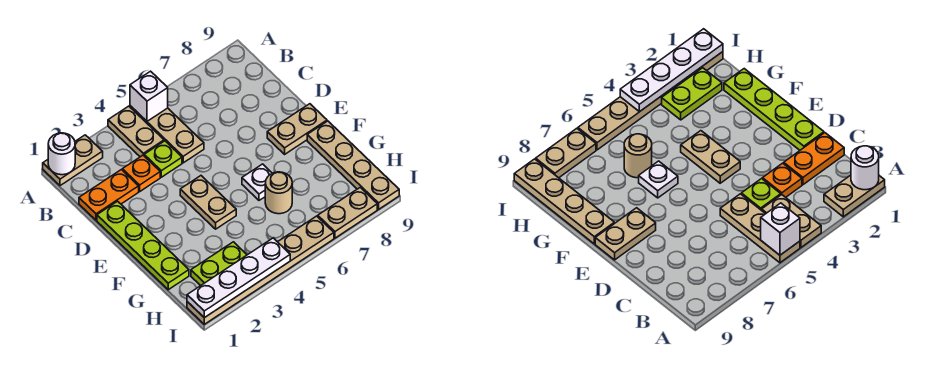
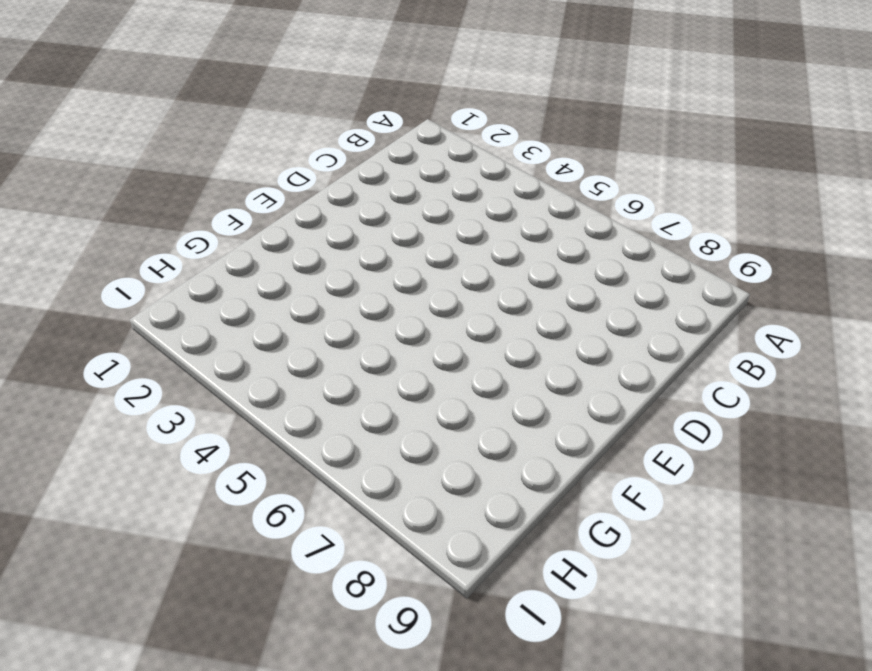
none -> tan 1x2 plate [43,135,103,186]
none -> tan 1x2 plate [108,106,164,157]
none -> tan 1x3 plate [130,106,204,163]

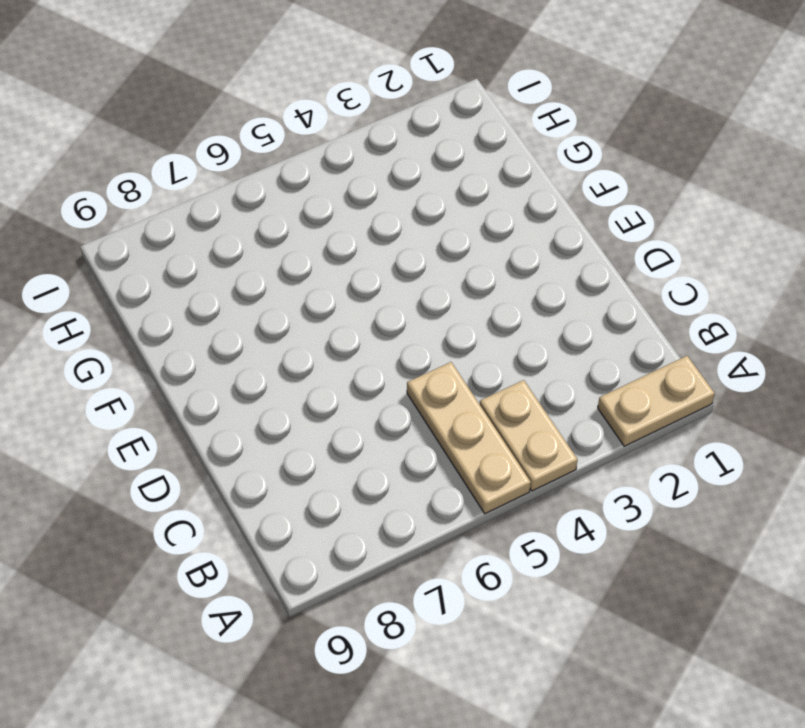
none -> orange 1x2 plate [79,170,139,220]
none -> orange 1x1 plate [122,155,160,191]
none -> lime 1x1 plate [144,141,182,177]

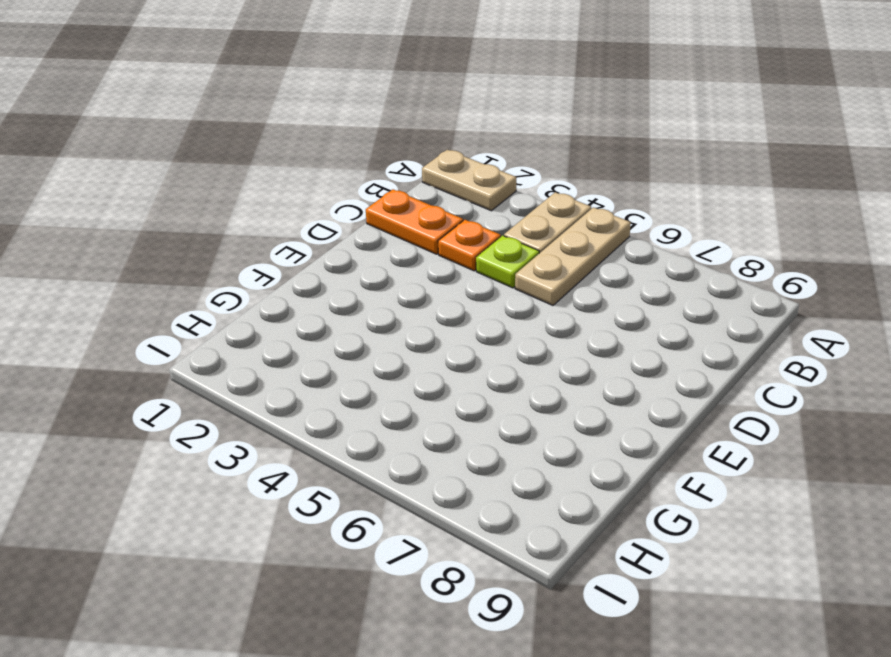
none -> lime 1x4 plate [97,201,189,290]
none -> tan 1x2 plate [180,176,236,229]
none -> tan 1x2 plate [267,104,327,154]

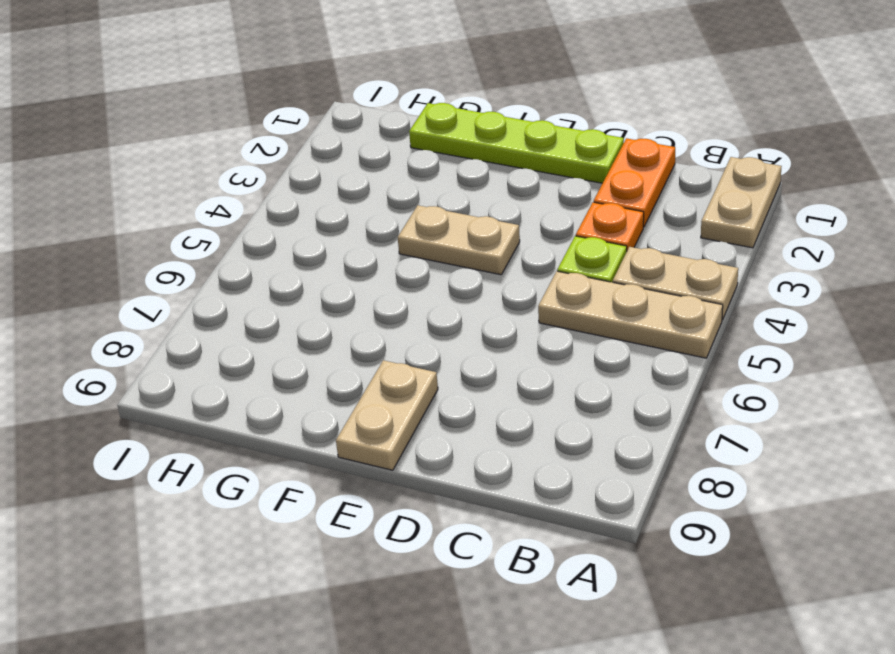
none -> white 1x1 plate [242,164,272,200]
none -> tan 1x4 plate [307,121,399,209]
none -> tan 1x1 round brick [265,172,292,214]

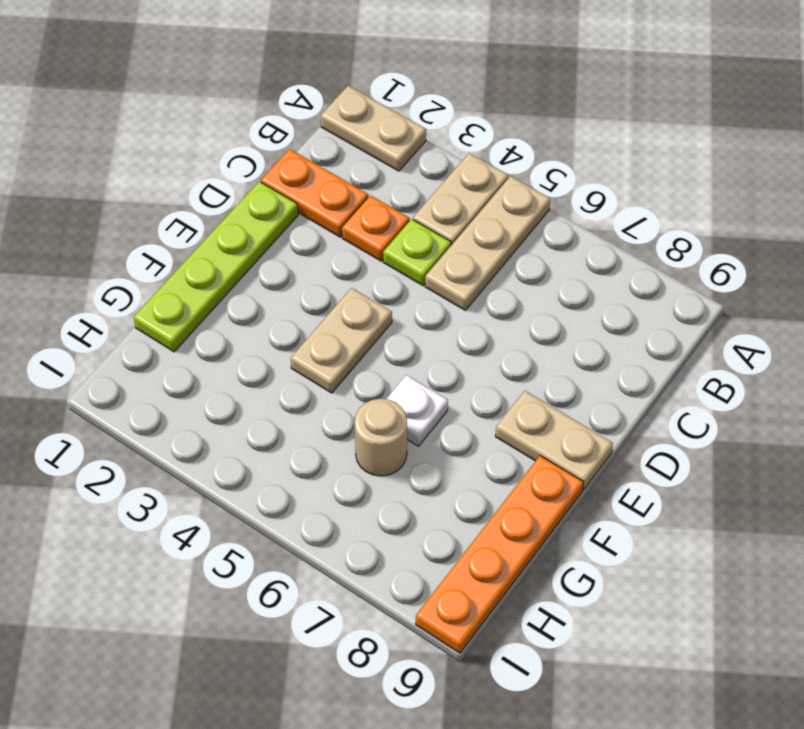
orange 1x4 plate [416,456,584,653] -> tan 1x4 plate [307,121,399,209]
none -> lime 1x2 plate [191,242,247,286]
none -> tan 1x6 plate [187,216,334,324]
none -> tan 1x2 plate [318,187,377,238]

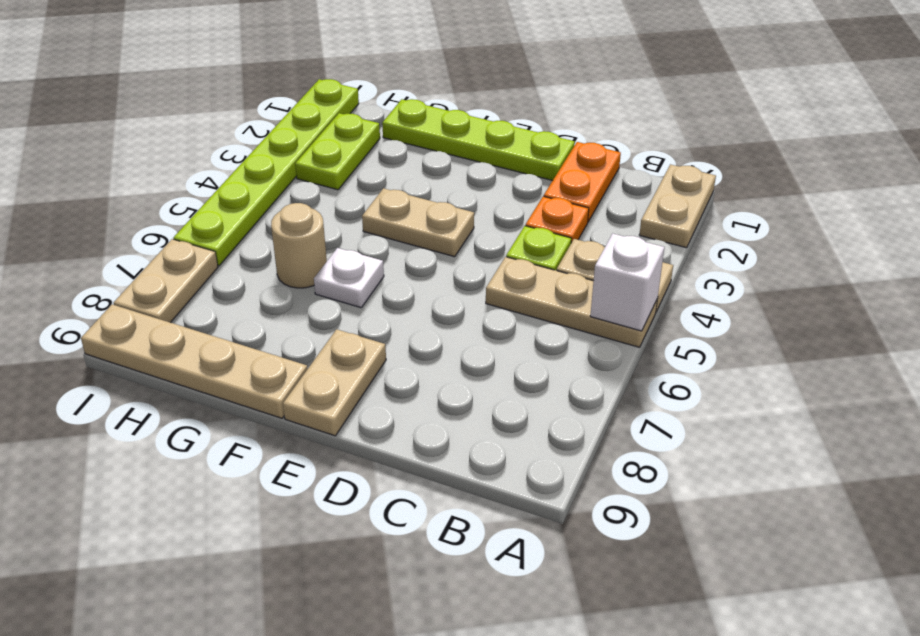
lime 1x6 plate [173,79,359,266] -> tan 1x6 plate [187,216,334,324]
none -> white 1x1 round brick [48,133,75,175]
none -> white 1x4 plate [187,238,290,318]

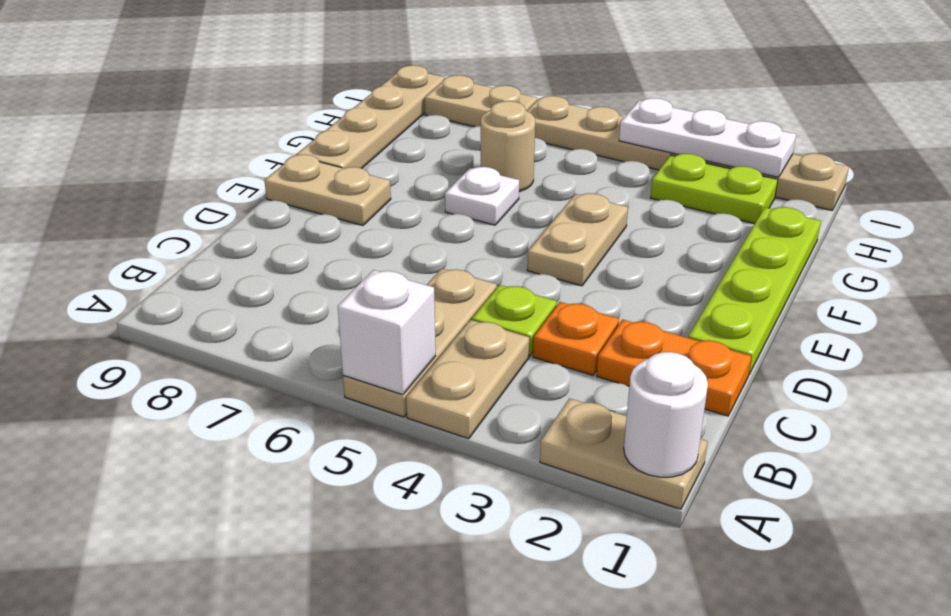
white 1x3 plate [619,98,796,177] -> white 1x4 plate [187,238,290,318]

